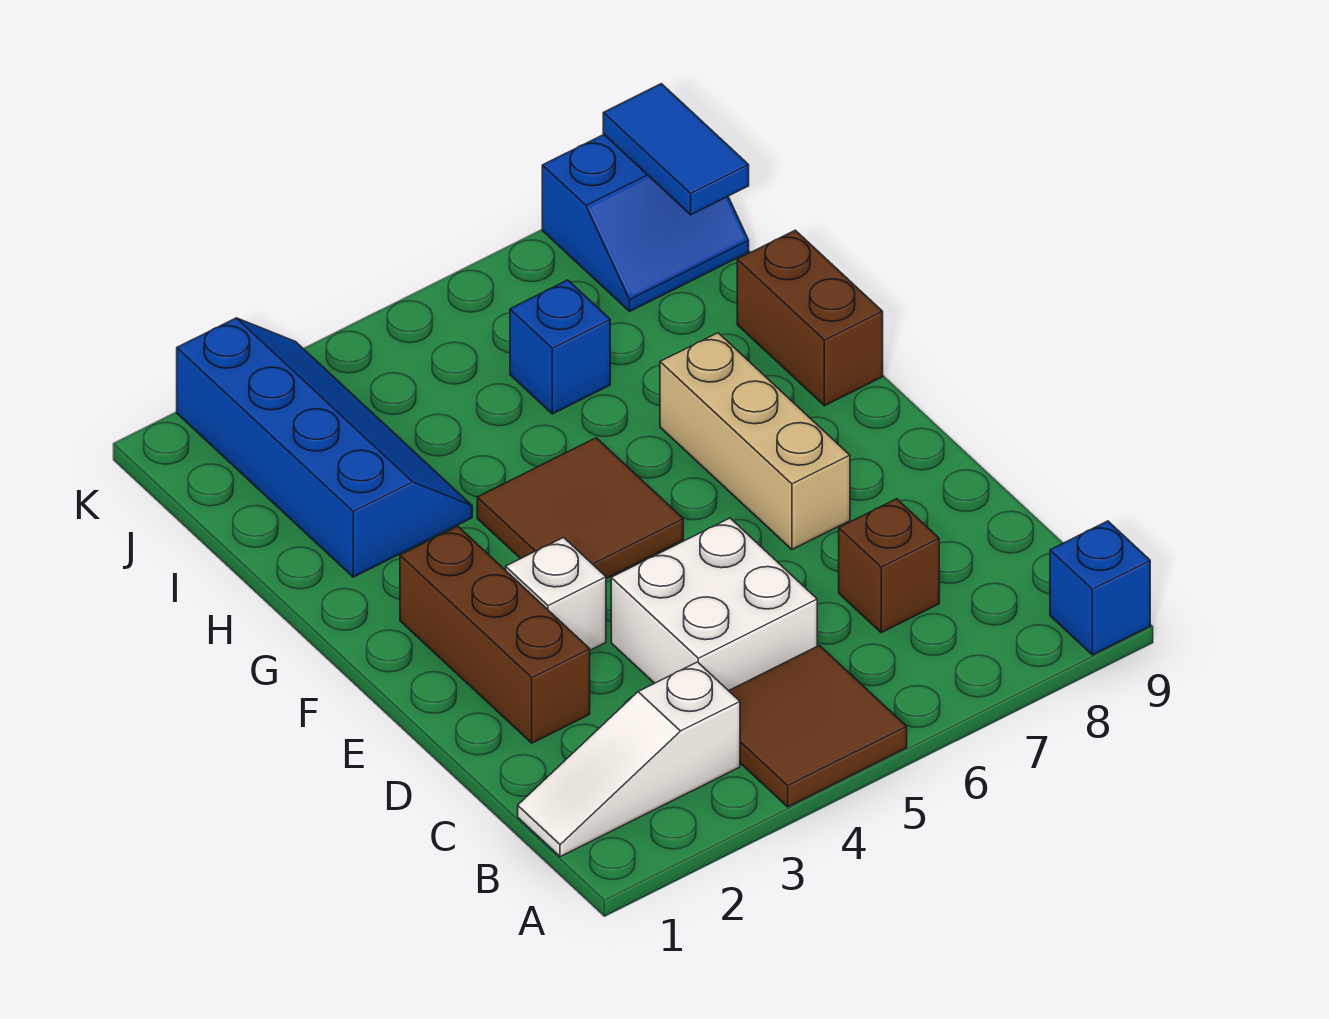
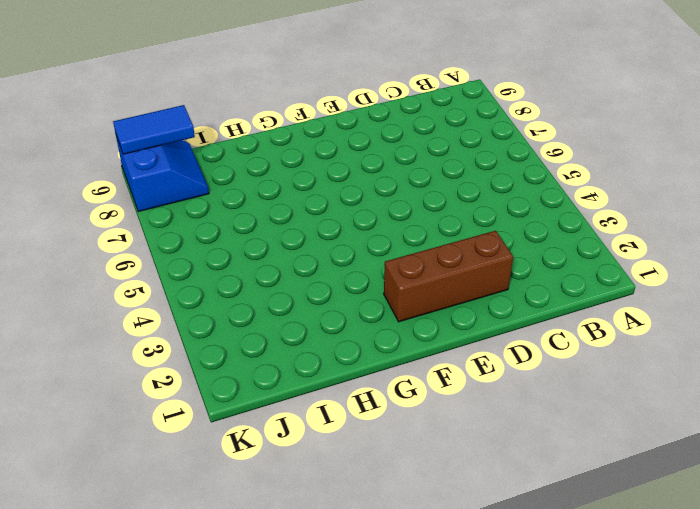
none -> brown 2x2 tile [729,645,907,807]
none -> blue 1x1 brick [1050,521,1150,655]
none -> white 1x3 slope [518,662,740,857]

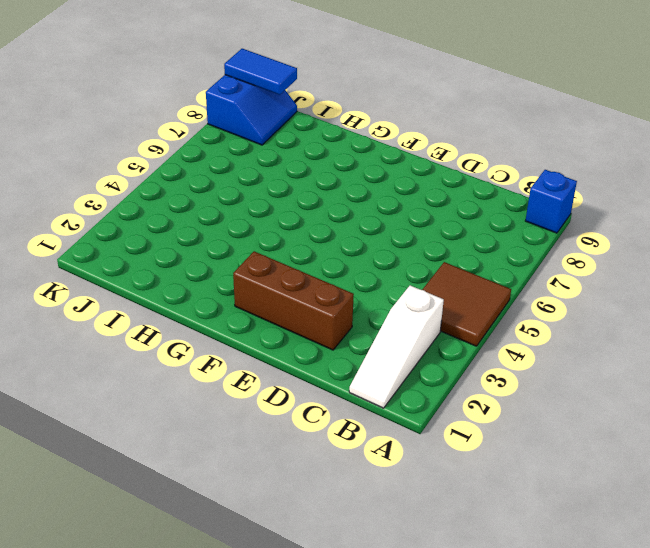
none -> white 2x2 brick [611,518,817,691]
none -> brown 1x1 brick [839,499,939,633]
none -> white 1x1 brick [506,538,606,650]

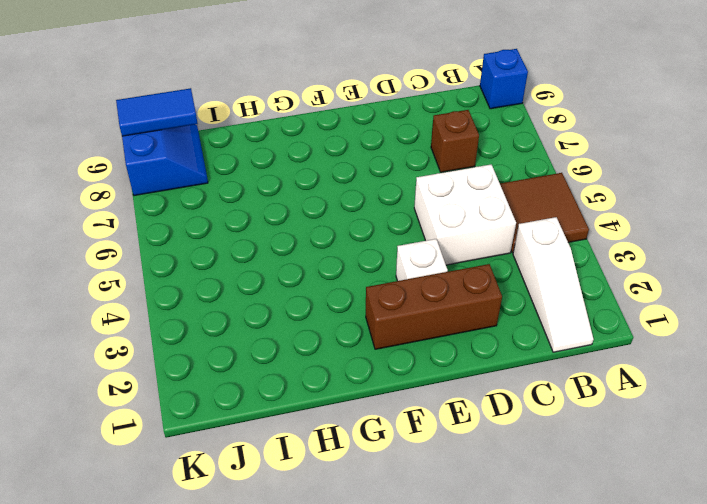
none -> tan 1x3 brick [660,333,850,549]
none -> brown 2x2 tile [477,438,683,579]
none -> brown 1x2 brick [737,230,883,406]

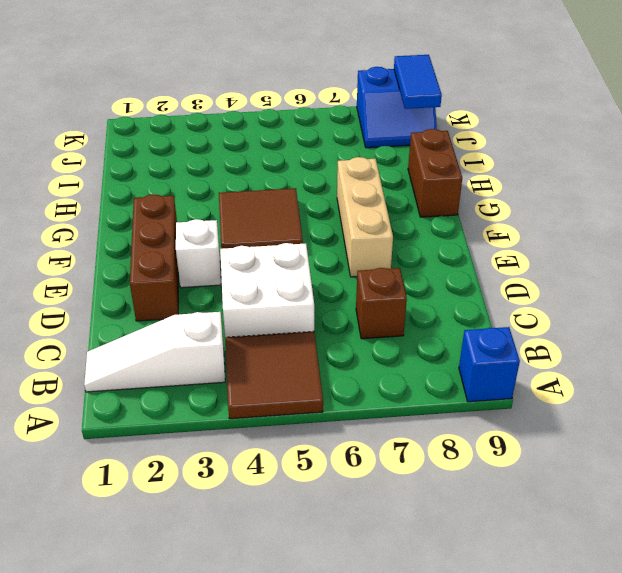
none -> blue 2x4 slope [177,318,472,577]
none -> blue 1x1 brick [510,280,610,414]

